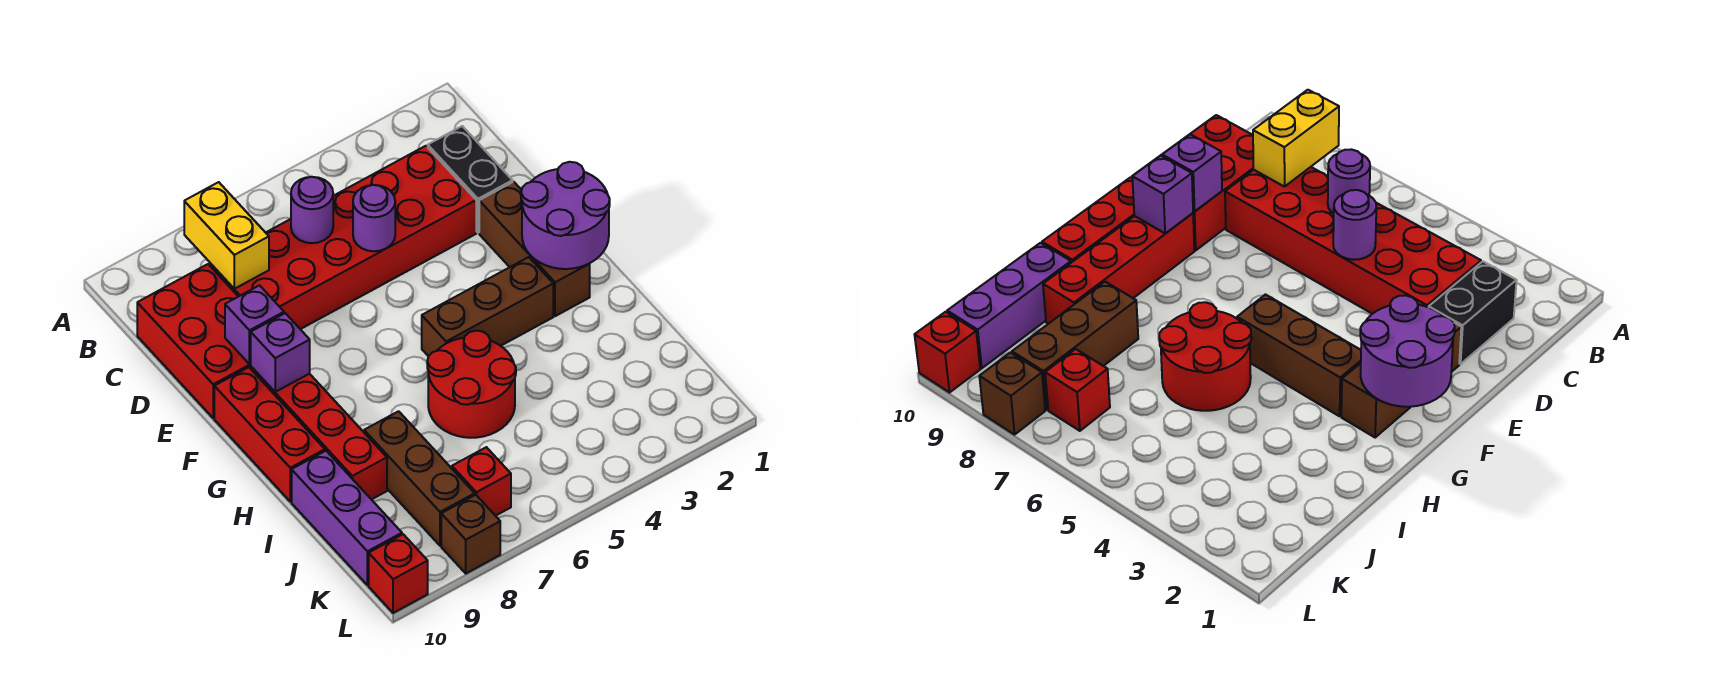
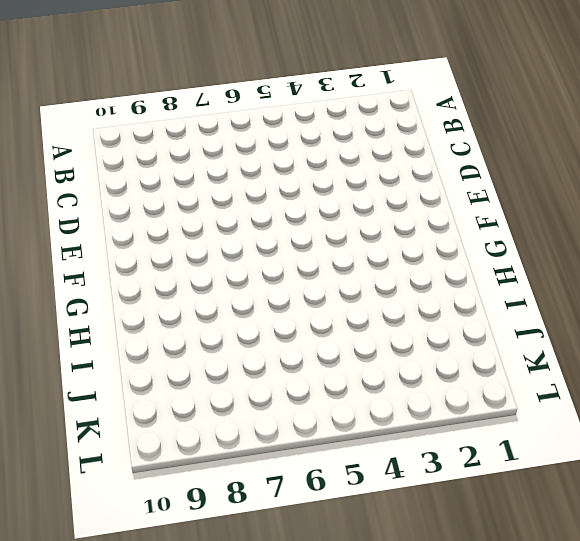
none -> black 1x2 brick [428,126,513,233]
none -> red 2x6 brick [210,146,476,329]
none -> red 2x3 brick [137,264,251,418]

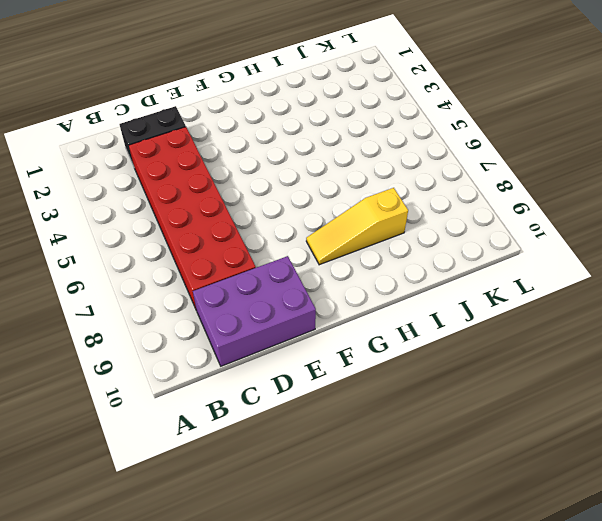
purple 2x3 brick [193,256,316,366] -> red 2x3 brick [137,264,251,418]
yellow 1x3 slope [306,188,408,265] -> brown 1x3 brick [364,411,475,546]
none -> brown 1x3 brick [479,182,590,316]
none -> red 1x4 brick [251,367,387,500]
none -> red 1x3 brick [214,367,325,502]

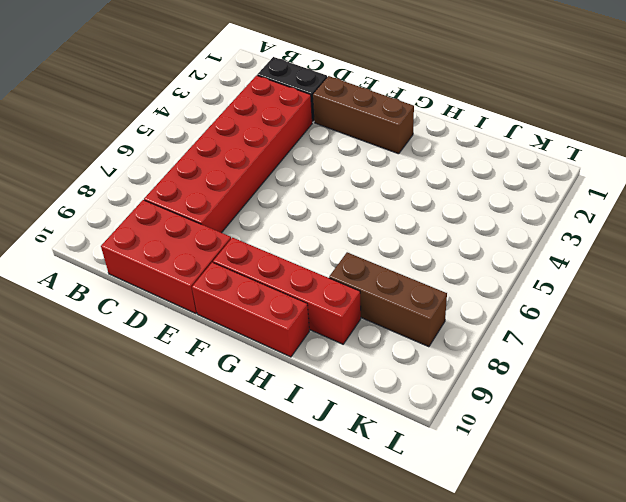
none -> brown 1x3 brick [422,257,553,356]
none -> red 2x2 round brick [427,331,516,438]
none -> purple 1x3 brick [292,451,402,585]

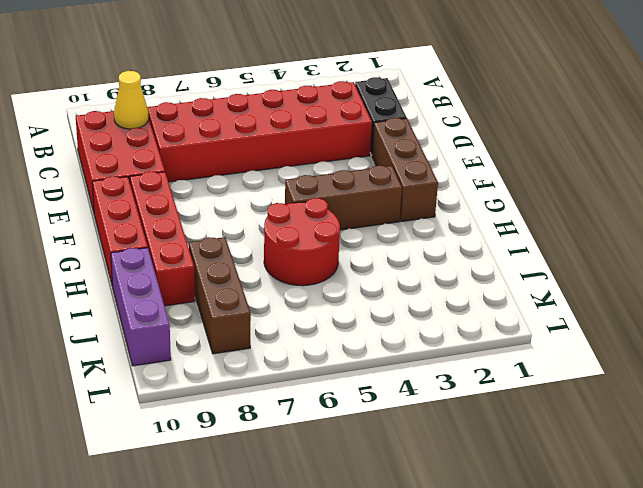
yellow 1x1 cone [114,71,149,129] -> none
none -> red 1x1 brick [452,447,511,516]
none -> brown 1x1 brick [441,495,500,573]
none -> red 1x1 brick [369,534,428,613]

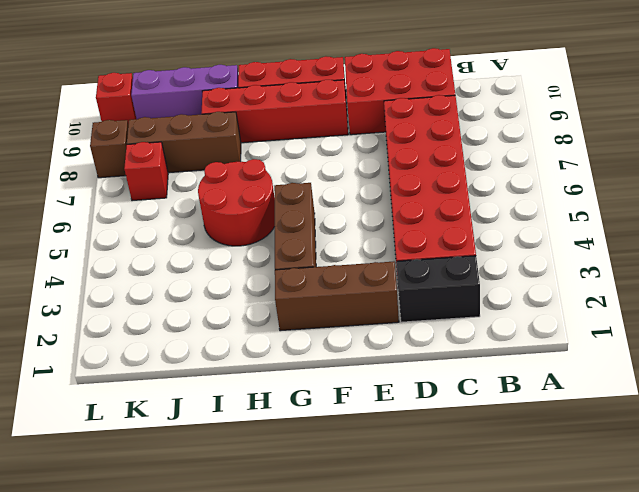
none -> yellow 1x2 brick [184,182,269,289]
none -> purple 1x1 round brick [291,177,333,243]
none -> purple 1x1 round brick [353,185,395,251]

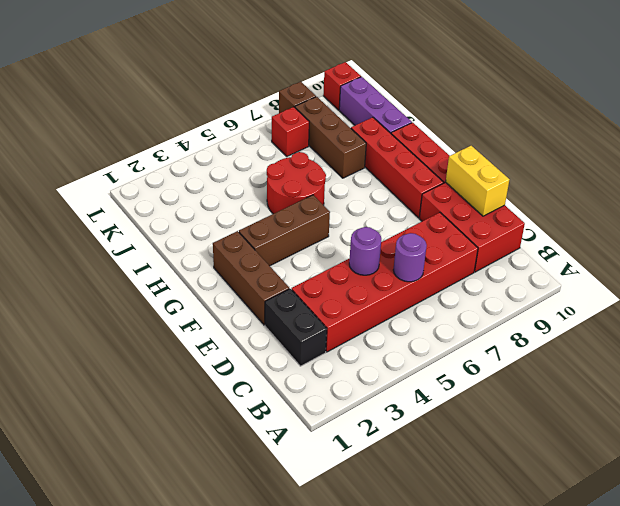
yellow 1x2 brick [446,146,509,216] -> yellow 1x2 brick moved to [184,182,269,289]
none -> purple 1x1 brick [225,285,284,364]
none -> purple 2x2 round brick [521,162,610,269]
none -> purple 1x1 brick [251,313,310,392]

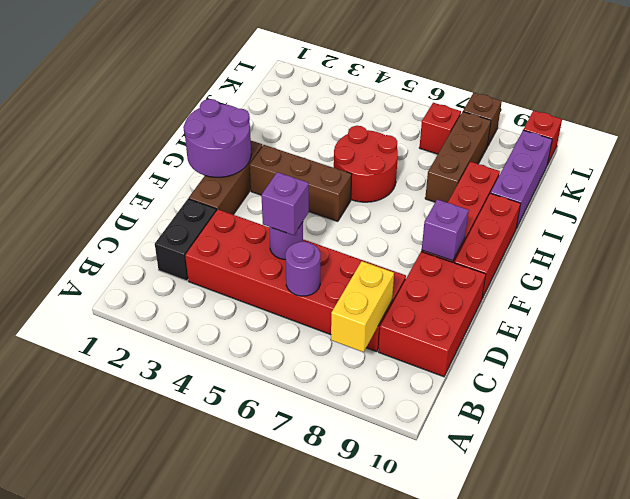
purple 1x1 brick [261,172,309,235] -> purple 1x1 brick moved to [225,285,284,364]

